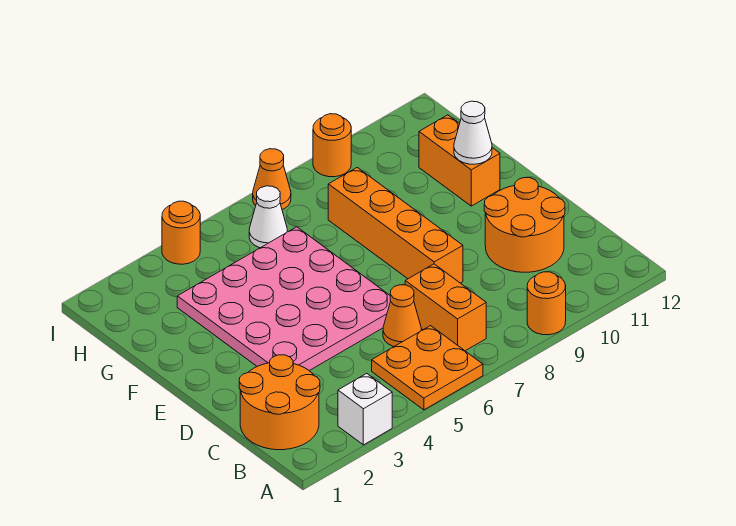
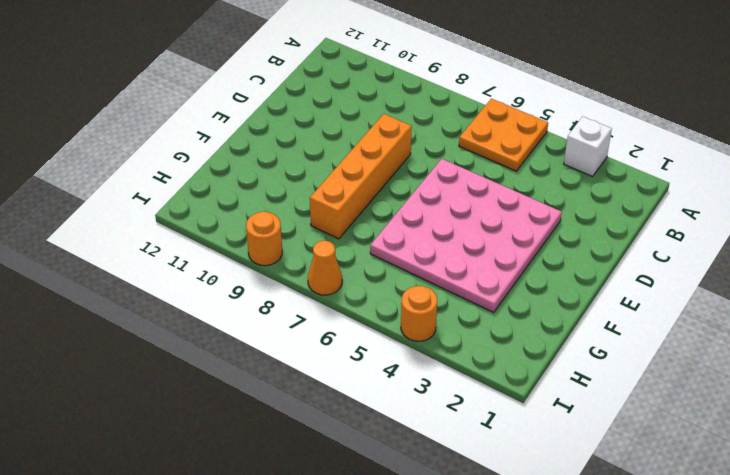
none -> orange 1x1 round brick [527,272,566,335]
none -> orange 2x2 round brick [239,355,320,450]
none -> orange 1x2 brick [405,264,486,351]

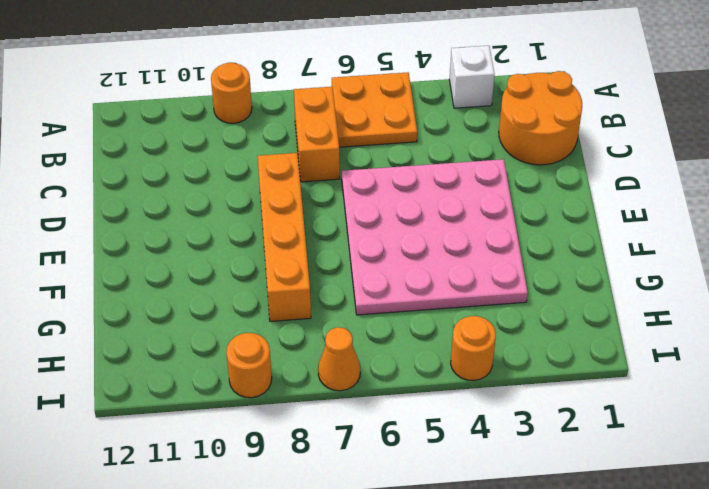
none -> orange 1x1 cone [383,285,421,346]
none -> orange 2x2 round brick [484,178,565,272]
none -> orange 1x2 brick [419,115,500,206]

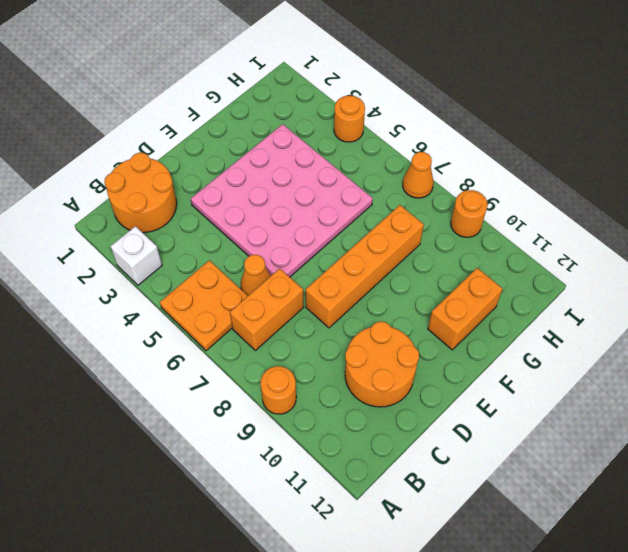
none -> white 1x1 cone [249,186,287,248]
none -> white 1x1 cone [454,101,492,164]

